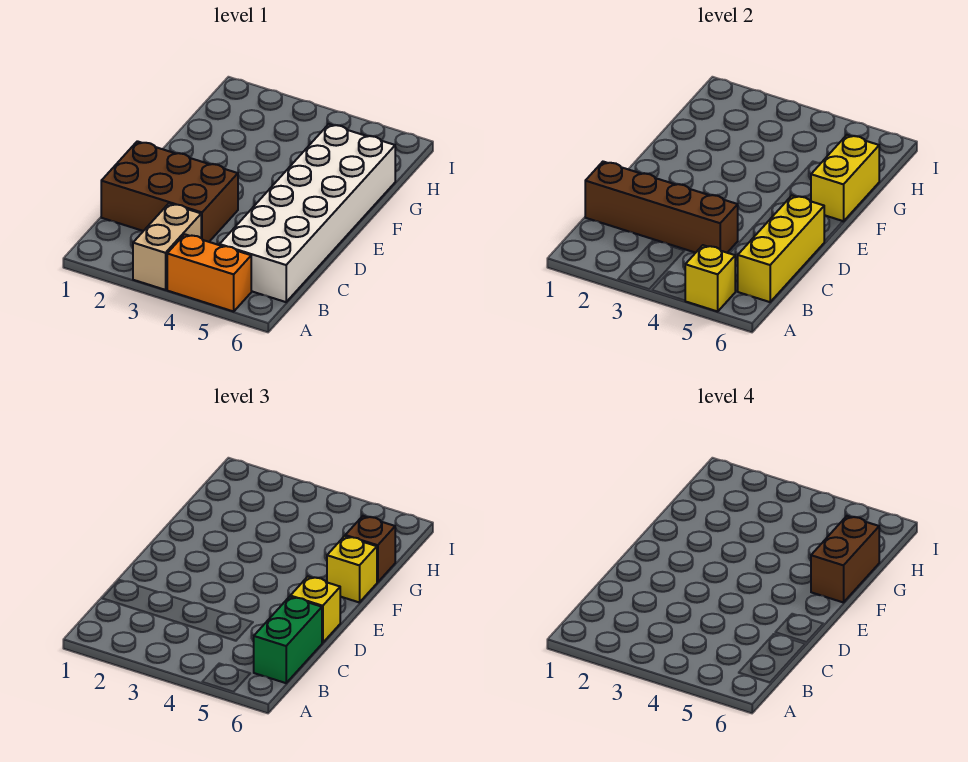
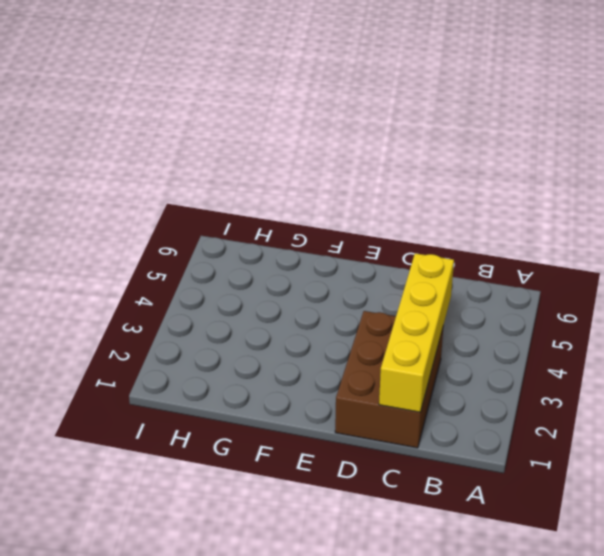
yellow 1x4 brick [379,253,454,412] -> brown 1x4 brick [585,162,738,253]
none -> tan 1x2 brick [133,203,201,290]
none -> orange 1x2 brick [167,234,251,311]
none -> white 2x6 brick [220,124,395,302]

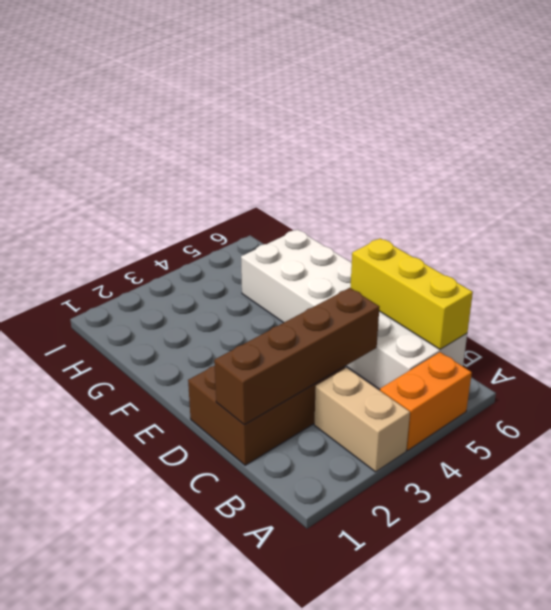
none -> yellow 1x1 brick [685,245,735,311]
none -> yellow 1x2 brick [811,135,879,222]
none -> green 1x2 brick [254,597,322,683]

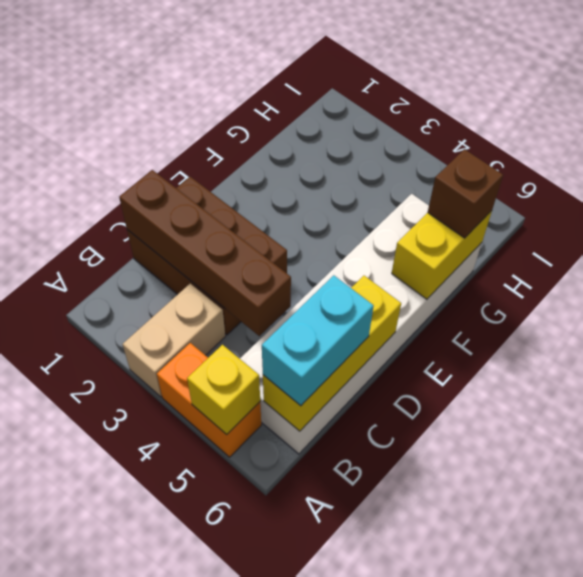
cyan 1x2 brick [262,275,374,406] -> green 1x2 brick [254,597,322,683]
none -> yellow 1x1 brick [290,577,340,643]
none -> yellow 1x1 brick [327,536,377,603]
none -> brown 1x2 brick [811,516,879,603]

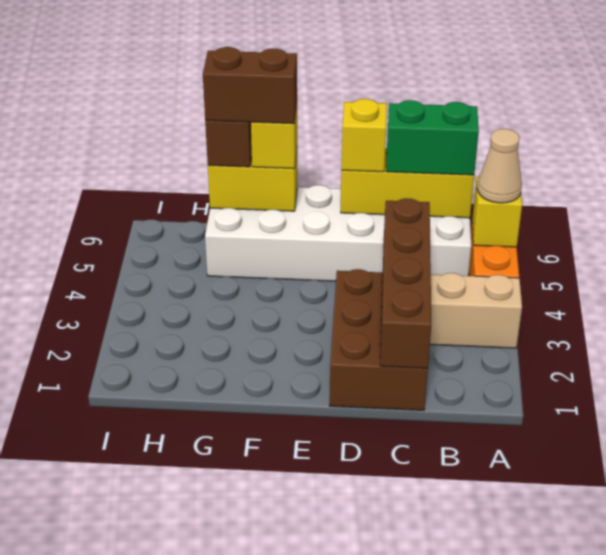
tan 1x1 cone [477,129,522,203] -> none

